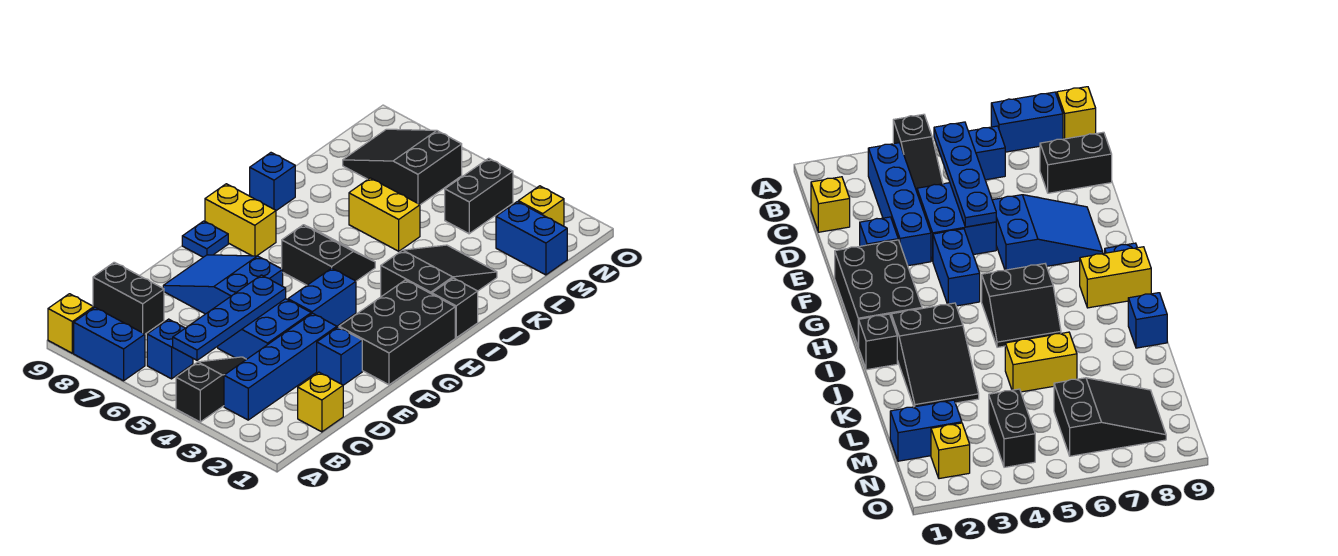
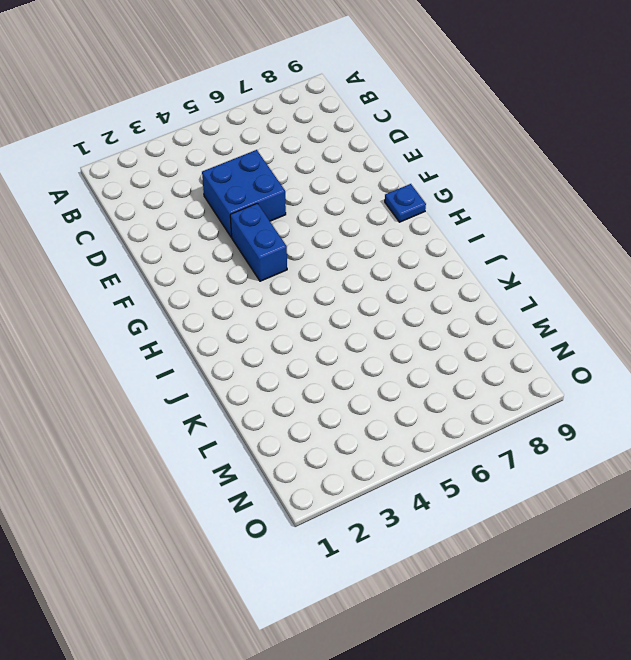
none -> black 1x3 slope [176,357,246,422]
none -> blue 1x2 brick [74,308,145,381]
none -> yellow 1x1 brick [48,294,94,353]

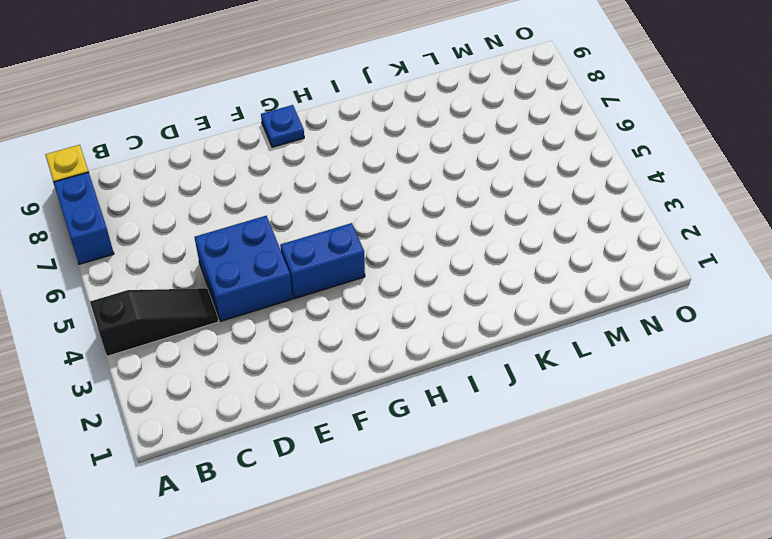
none -> blue 1x4 brick [224,313,337,420]
none -> blue 1x1 brick [147,319,193,379]
none -> yellow 1x1 brick [298,372,343,432]

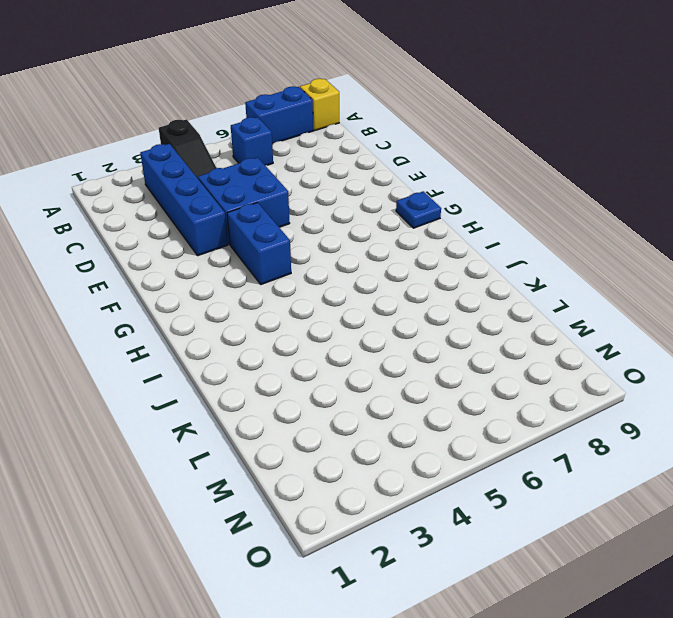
none -> yellow 1x1 brick [298,372,343,432]
none -> black 1x2 brick [93,262,164,334]
none -> blue 1x1 brick [317,327,362,385]

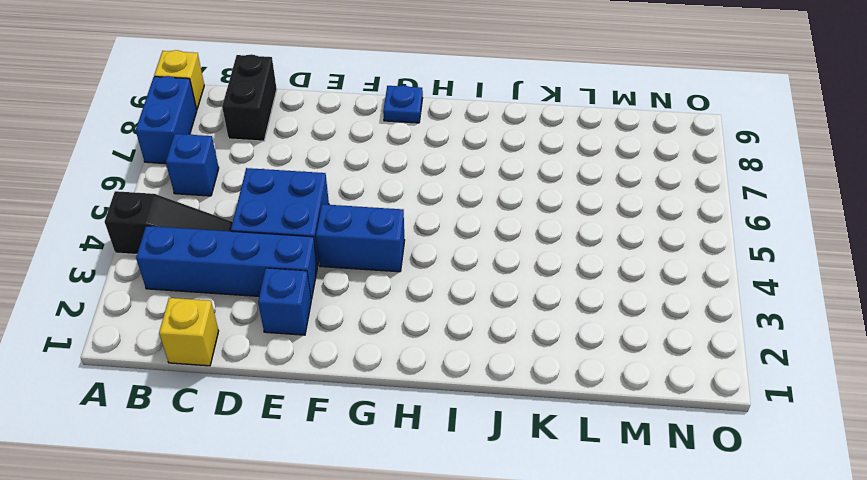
none -> blue 2x3 slope [163,255,283,314]
none -> black 2x3 brick [339,280,455,385]
none -> black 2x2 slope [282,225,375,285]

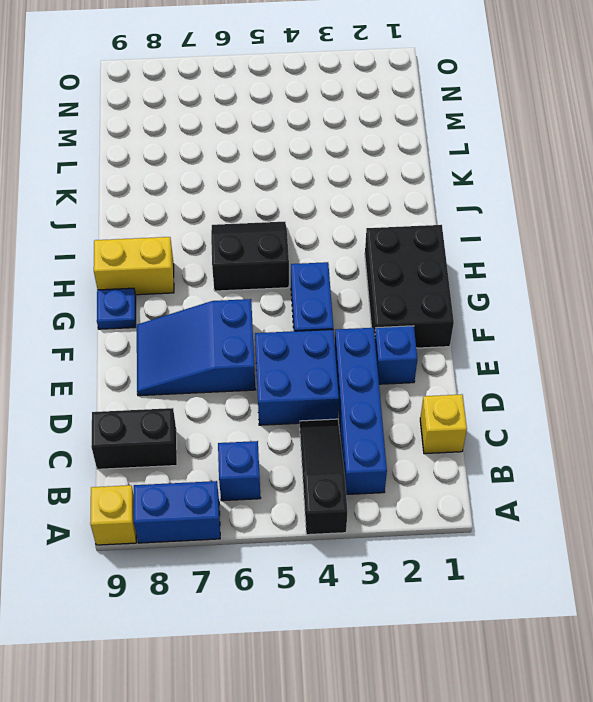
none -> black 1x1 brick [432,278,478,338]
none -> black 2x3 slope [381,245,497,297]
none -> blue 1x1 brick [250,153,295,211]

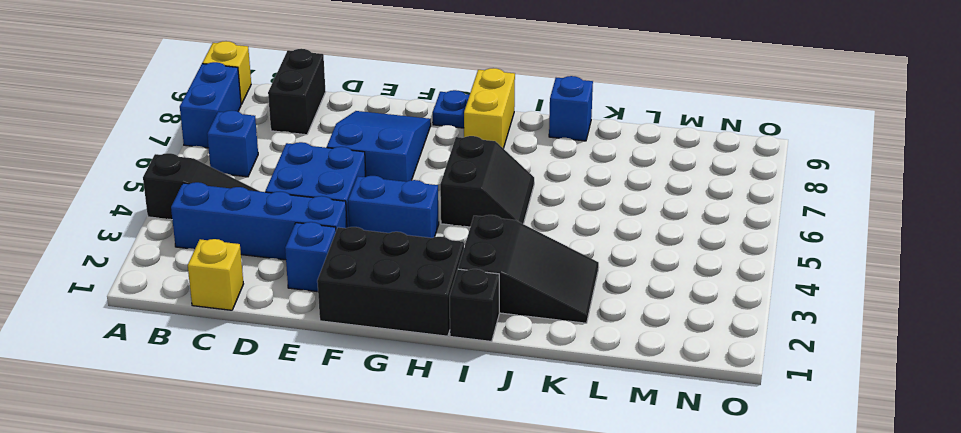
none -> yellow 1x2 brick [349,178,420,251]
none -> blue 1x2 brick [496,202,567,275]
none -> black 1x2 brick [445,158,513,234]

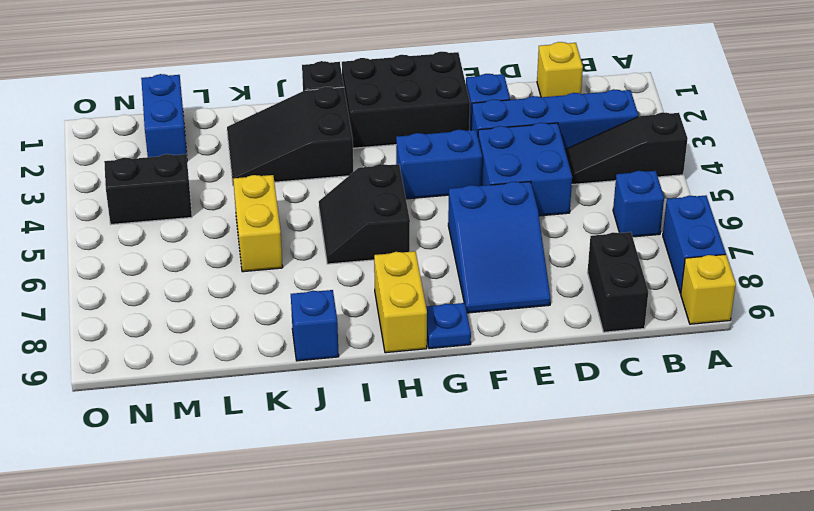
none -> black 2x3 slope [343,129,462,205]
none -> yellow 1x1 brick [518,186,564,226]
none -> blue 1x4 plate [173,275,286,360]

